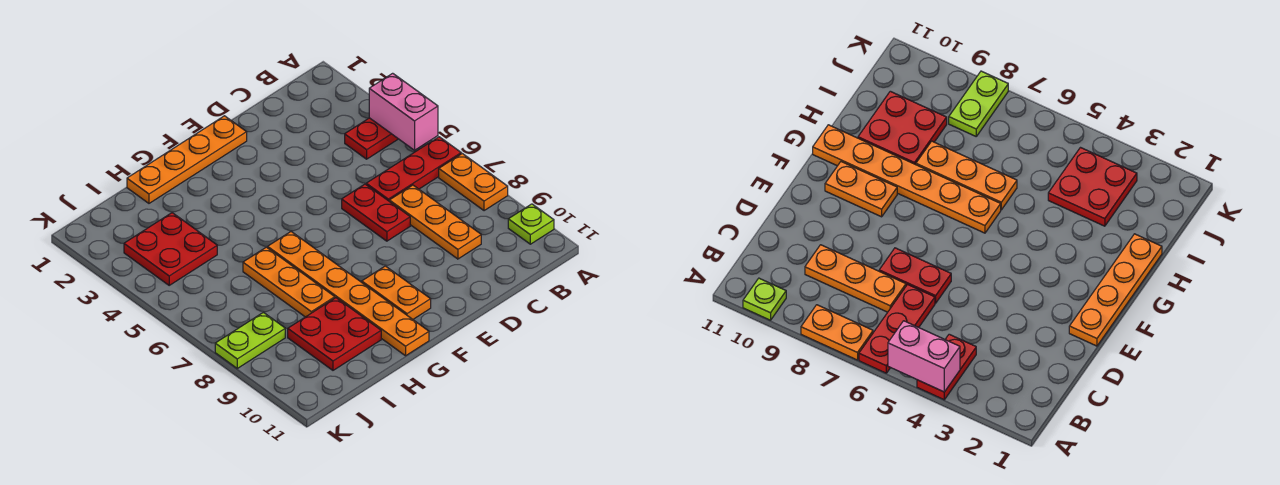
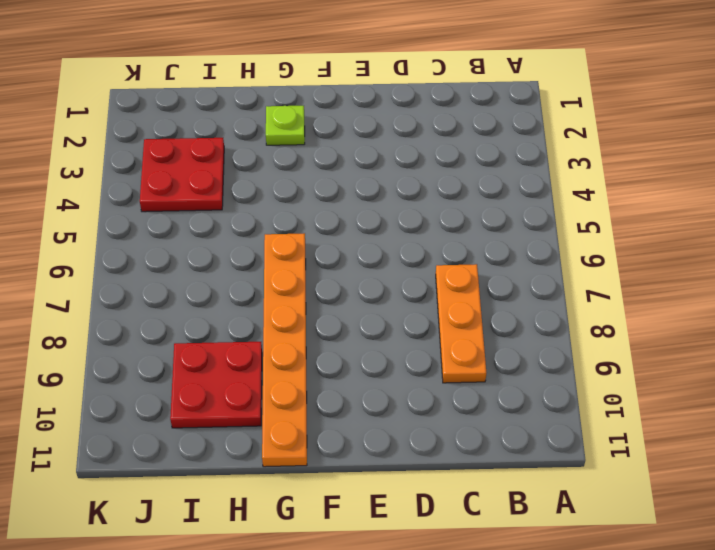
lime 1x1 plate [266,106,305,145] -> lime 1x1 plate moved to [508,204,554,244]
none -> red 1x2 plate [345,118,398,159]
none -> red 1x3 plate [366,137,461,201]
none -> orange 1x2 plate [439,154,508,211]

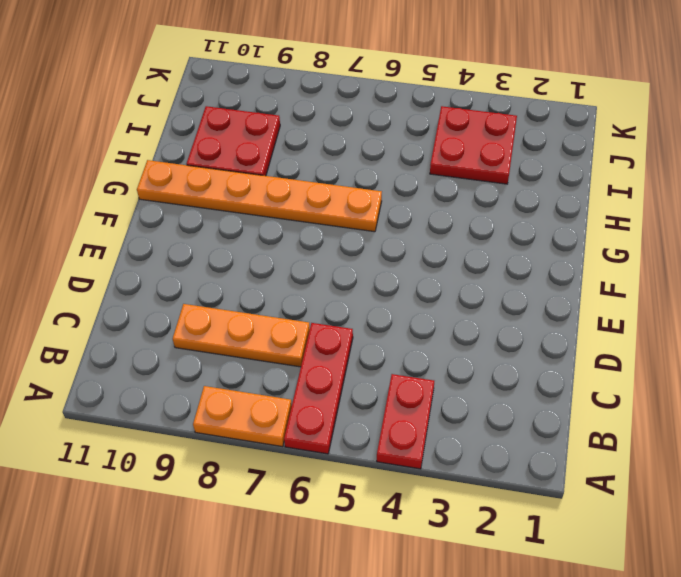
none -> lime 1x1 plate [508,204,554,244]
none -> red 1x2 plate [342,184,410,241]
none -> orange 1x4 plate [127,116,247,203]

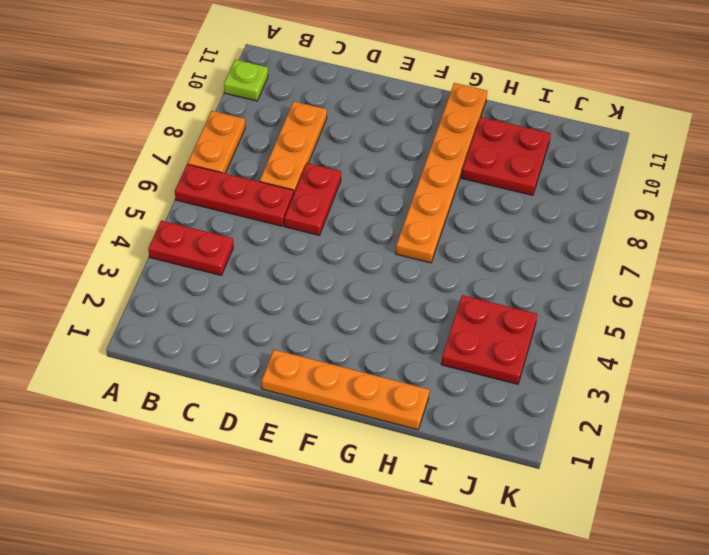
none -> orange 1x2 plate [362,266,431,319]
none -> orange 1x3 plate [243,247,335,317]
none -> lime 1x2 plate [215,312,285,368]

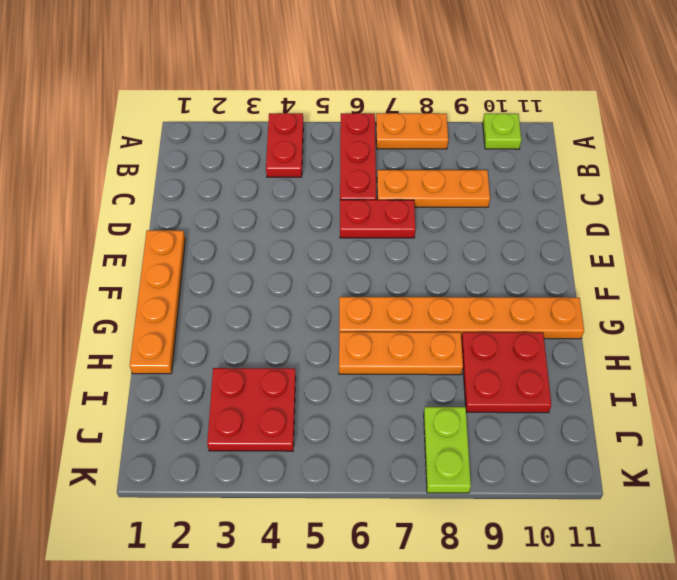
none -> orange 1x2 plate [362,266,431,319]
none -> pink 1x2 brick [369,73,438,150]

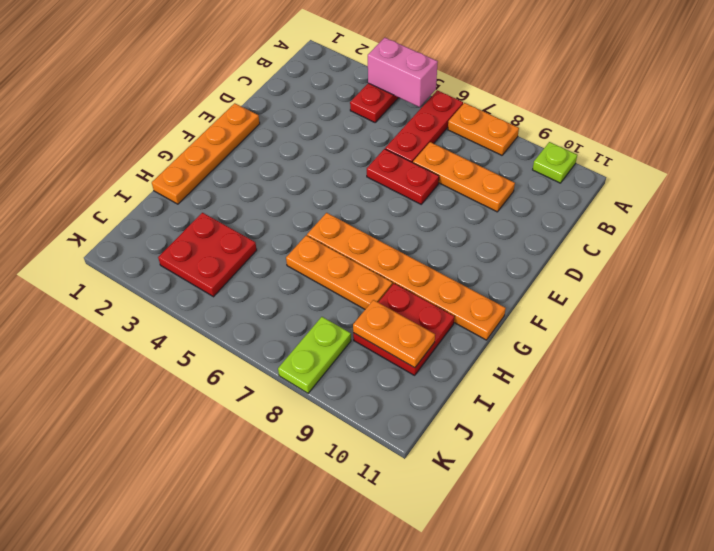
orange 1x2 plate [353,300,435,368] -> orange 1x2 plate moved to [362,266,431,319]

